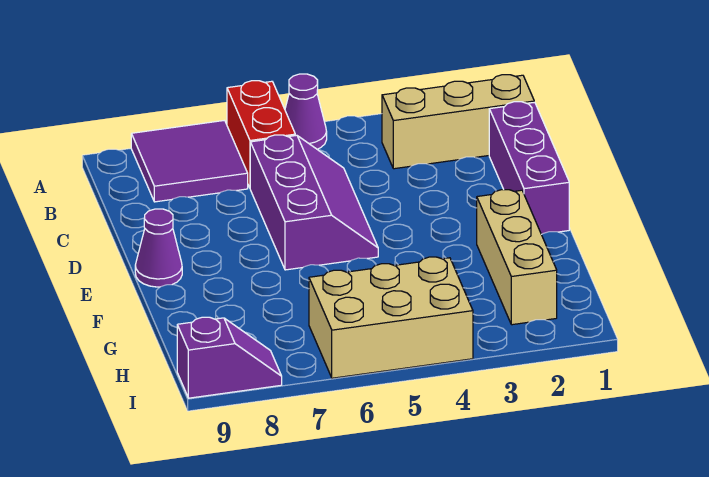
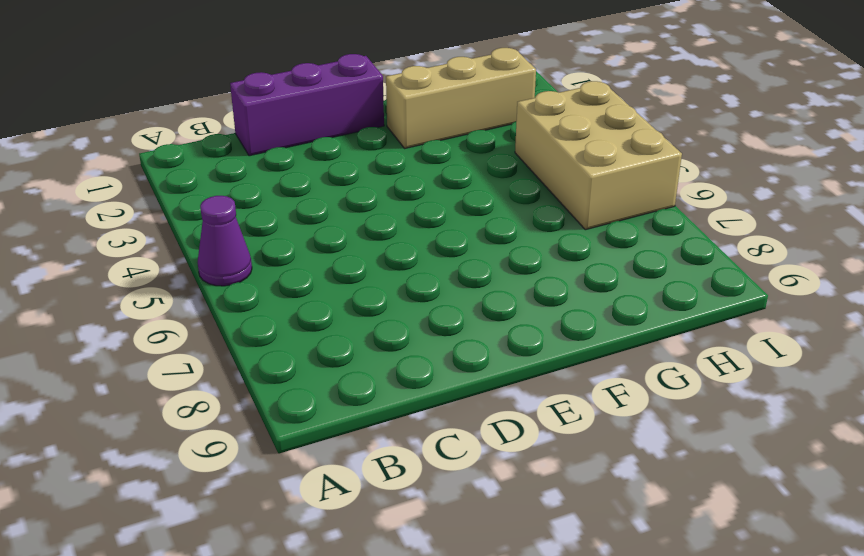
none -> red 1x2 brick [227,81,295,188]
none -> purple 2x2 tile [131,120,248,202]

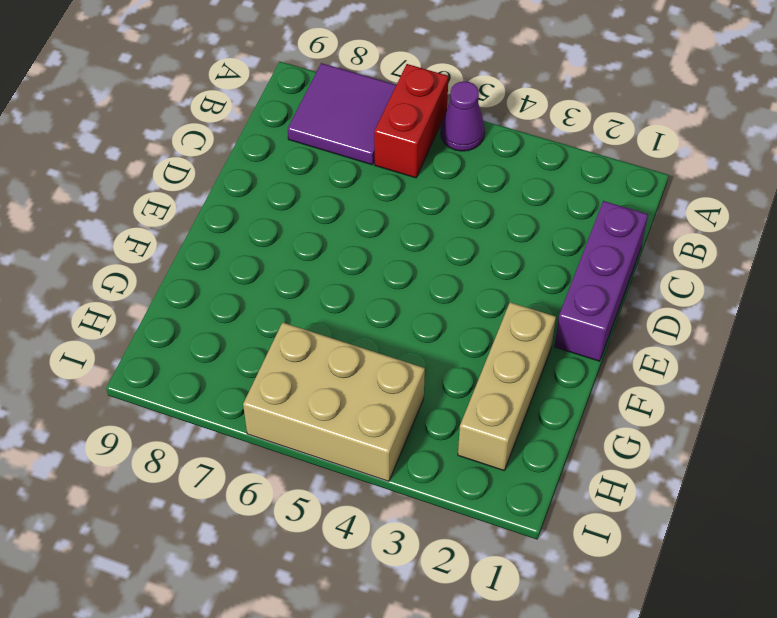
none -> tan 1x3 brick [382,75,534,169]
none -> purple 2x3 slope [250,135,378,270]

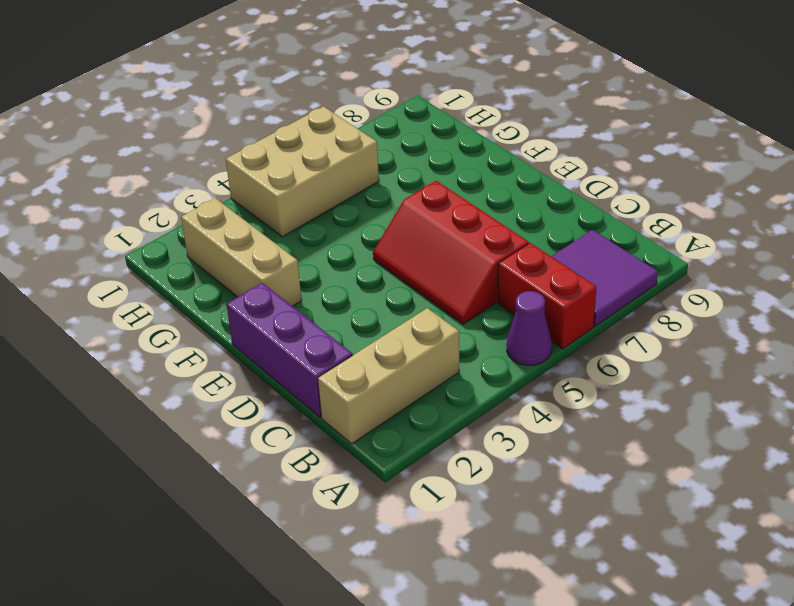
red 2x3 slope [373,181,529,324] -> purple 2x3 slope [250,135,378,270]
none -> purple 1x1 cone [135,209,182,287]
none -> purple 1x2 slope [177,317,282,398]

